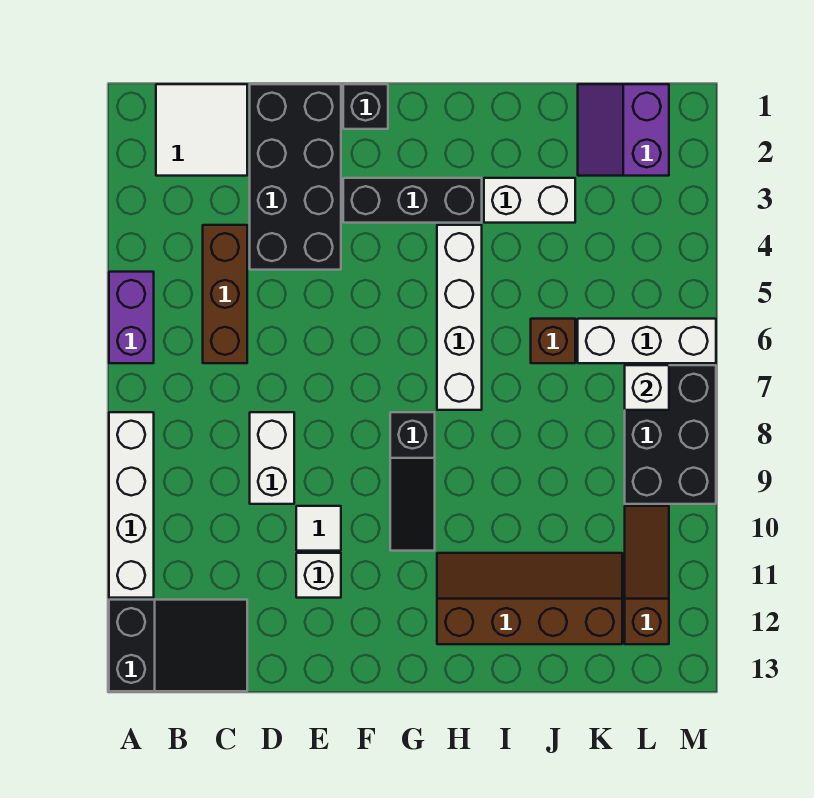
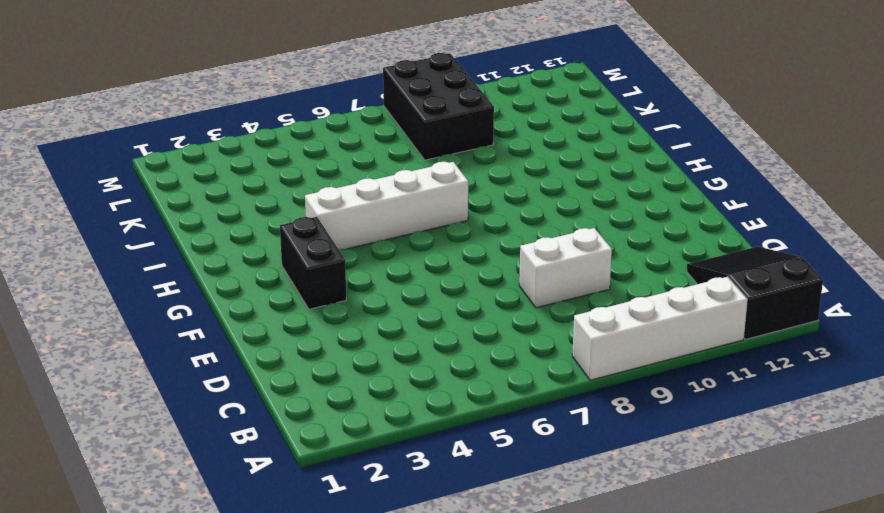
black 1x2 brick [280,217,346,309] -> black 1x3 brick [343,178,482,223]
black 2x3 brick [383,53,494,160] -> black 2x3 brick turned to [625,365,716,504]
none -> purple 1x2 brick [109,272,154,363]
none -> white 2x2 tile [156,84,247,176]
none -> brown 1x3 brick [203,225,247,363]

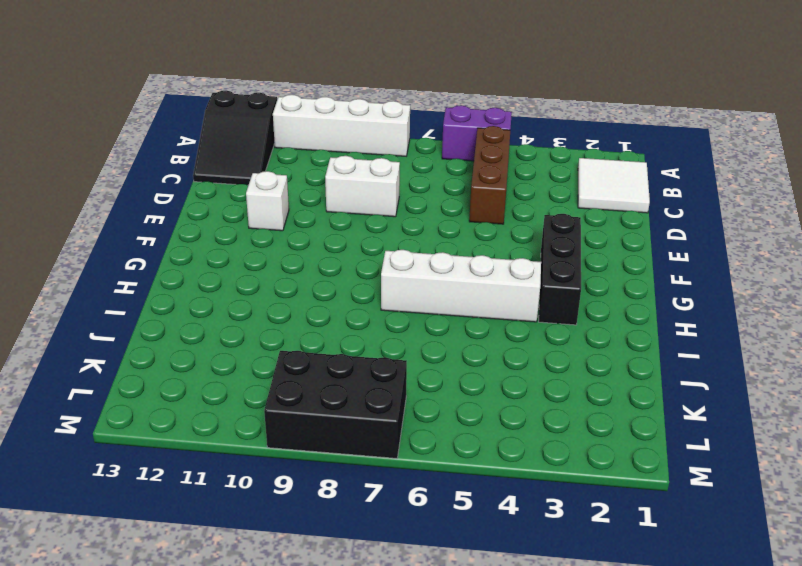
brown 1x3 brick [469,126,510,224] -> brown 1x3 brick turned to [203,225,247,363]
none -> black 2x4 brick [250,84,341,270]
none -> white 1x1 tile [296,506,341,551]
none -> black 1x1 brick [343,84,388,129]

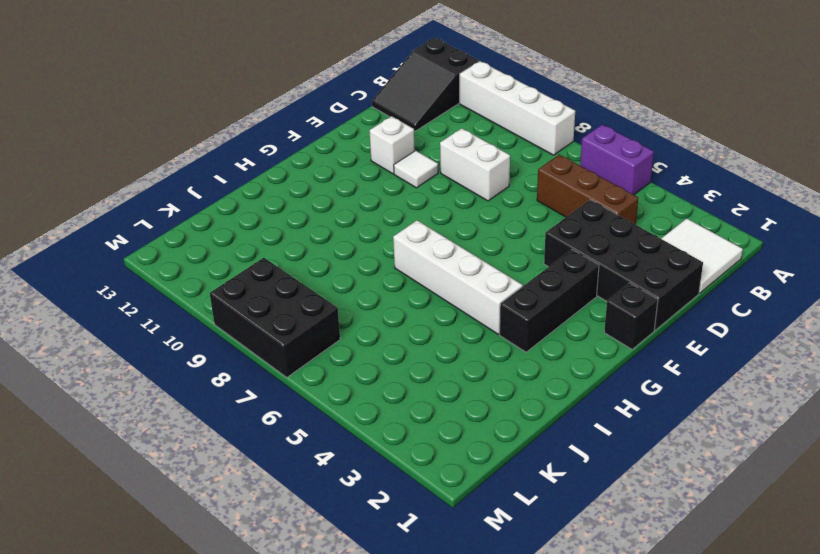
none -> black 1x3 slope [390,412,435,551]
none -> brown 2x4 slope [437,553,622,644]
none -> white 1x2 brick [484,178,575,223]

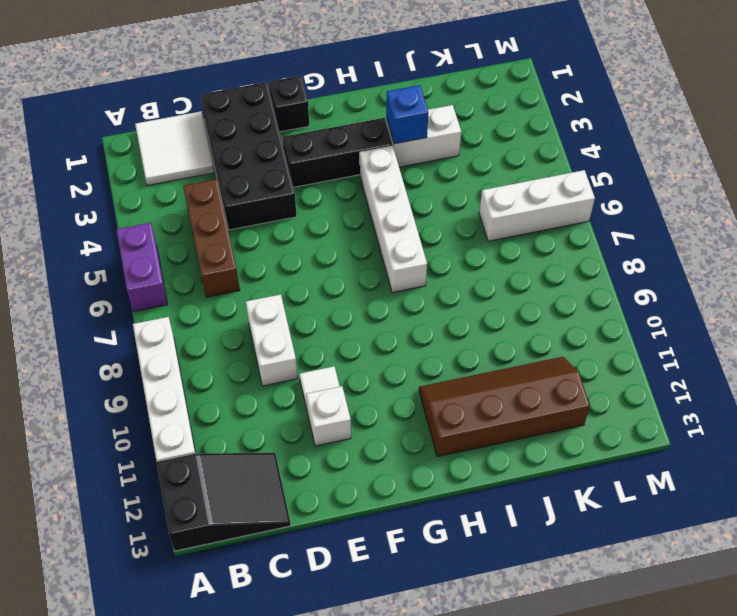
blue 1x1 brick [386,85,428,144] -> none
none -> black 1x3 slope [390,412,435,551]
none -> brown 1x1 brick [531,319,575,363]
none -> purple 2x2 slope [578,84,669,176]

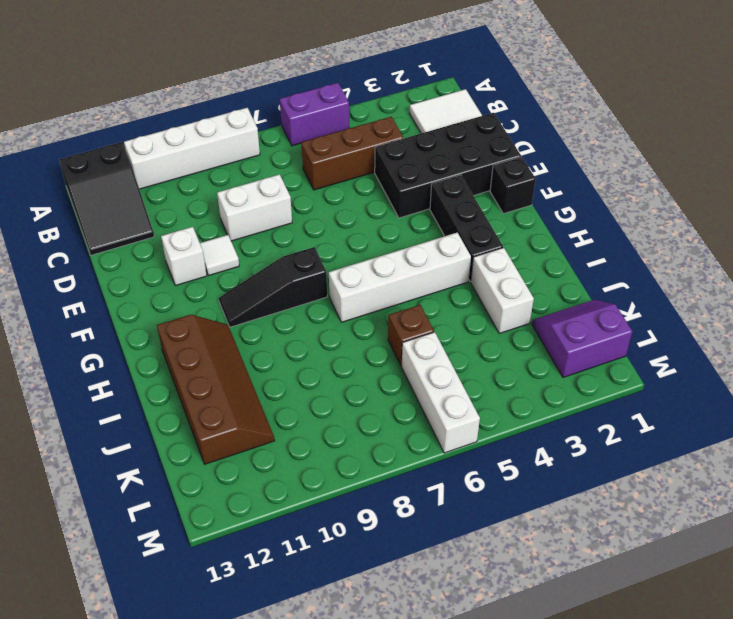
none -> black 2x3 brick [625,365,716,504]
none -> brown 1x3 slope [625,506,669,644]
none -> white 1x1 brick [625,365,669,410]

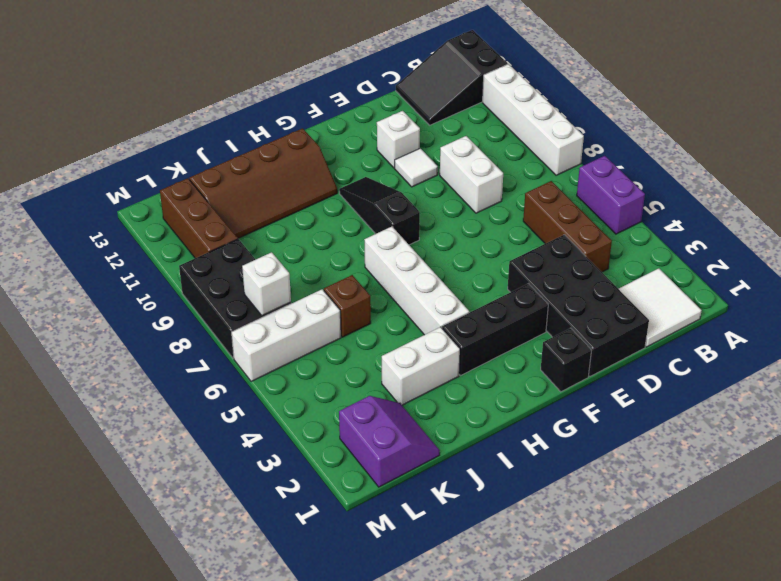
brown 1x3 brick [160,178,238,258] -> brown 1x3 slope [625,506,669,644]

